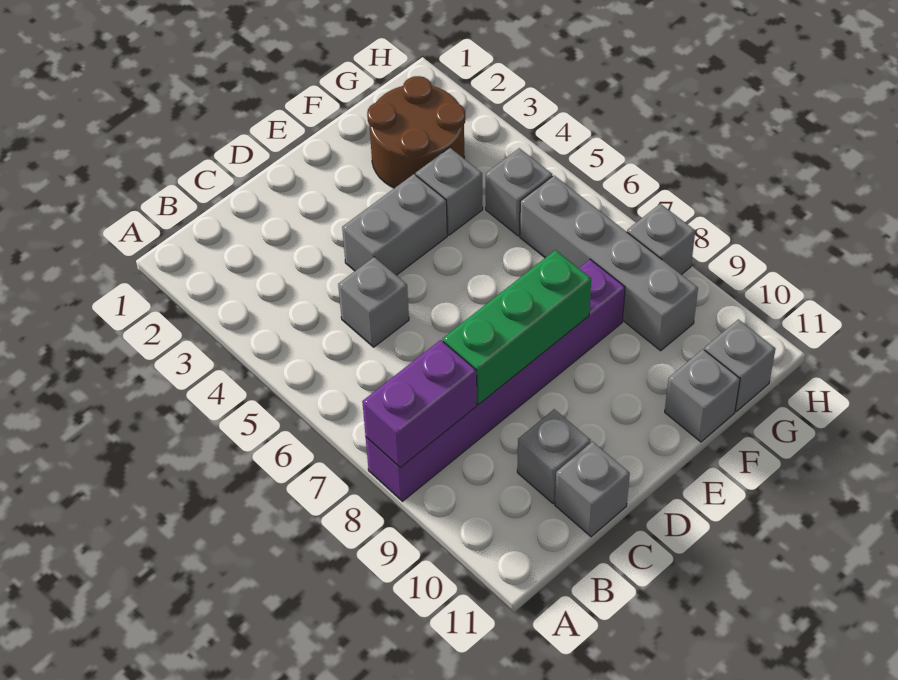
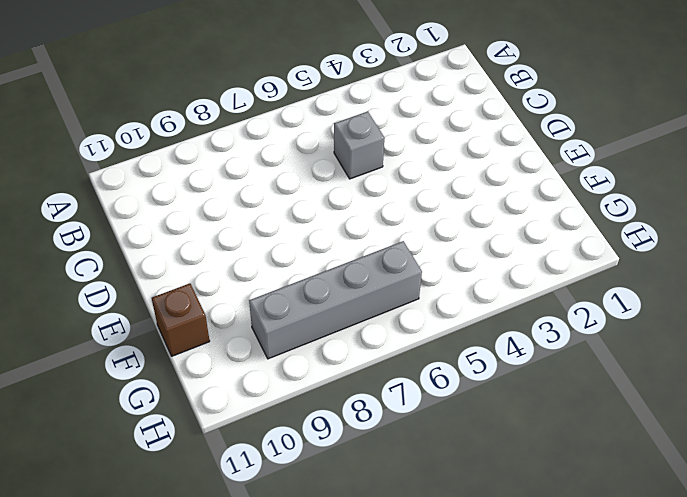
brown 1x1 brick [152,283,210,356] -> grey 1x1 brick [665,349,740,442]
none -> purple 1x6 brick [366,259,625,501]
none -> grey 1x1 brick [517,409,591,503]
none -> grey 1x1 brick [555,442,630,537]

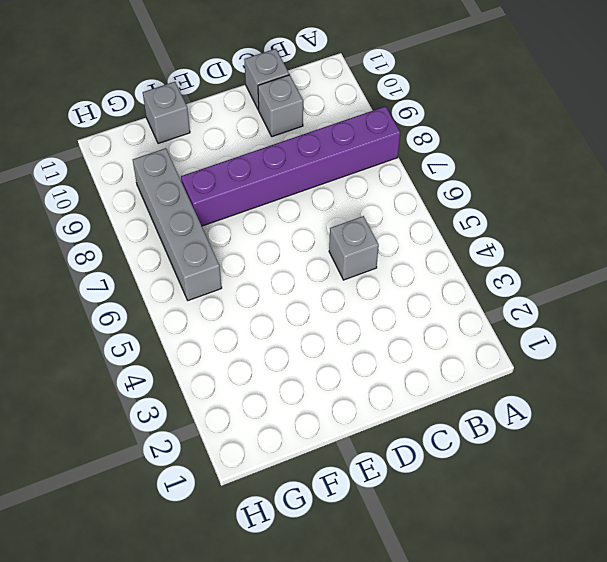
none -> grey 1x2 brick [342,174,447,275]
none -> brown 2x2 round brick [367,76,465,188]
none -> grey 1x1 brick [416,148,483,235]

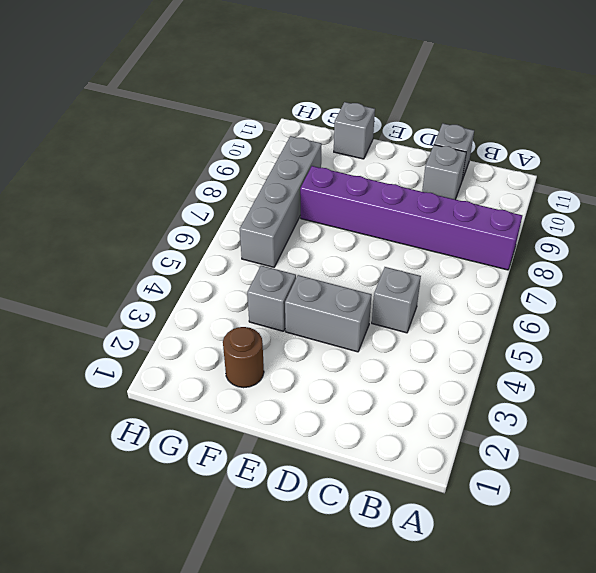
brown 1x1 round brick [223,327,264,388] -> brown 2x2 round brick [367,76,465,188]
none -> grey 1x1 brick [486,148,552,236]
none -> grey 1x1 brick [704,319,775,411]
none -> grey 1x1 brick [627,204,695,275]

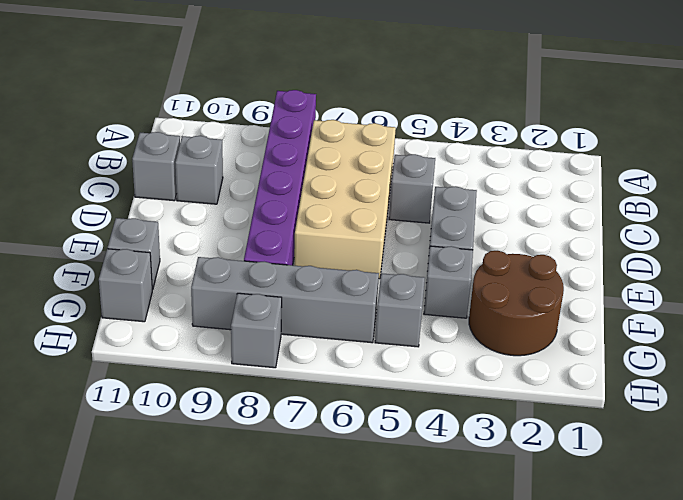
tan 2x4 brick [294,120,396,279] -> none
none -> purple 1x2 brick [362,340,477,468]
none -> green 1x3 brick [443,250,591,404]

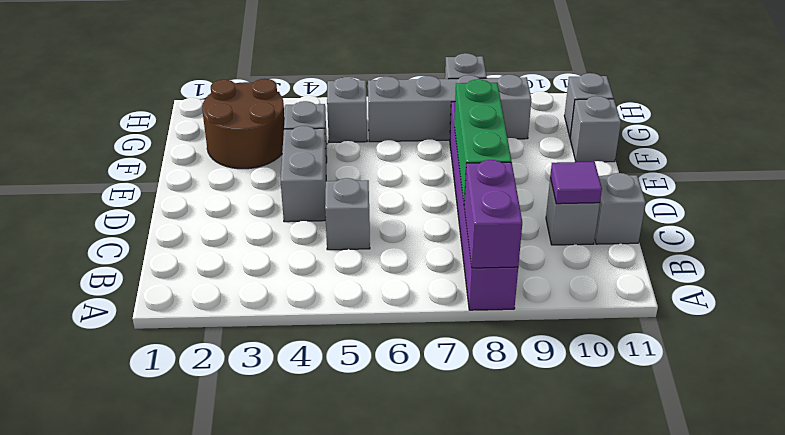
purple 1x1 tile [550,162,602,204] -> none

